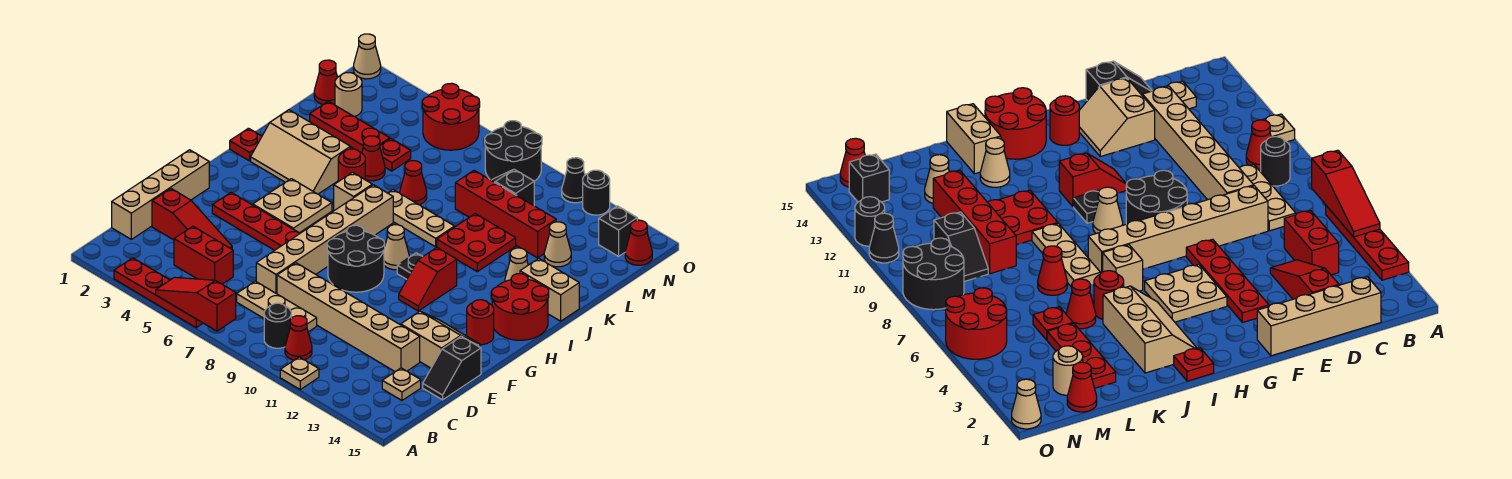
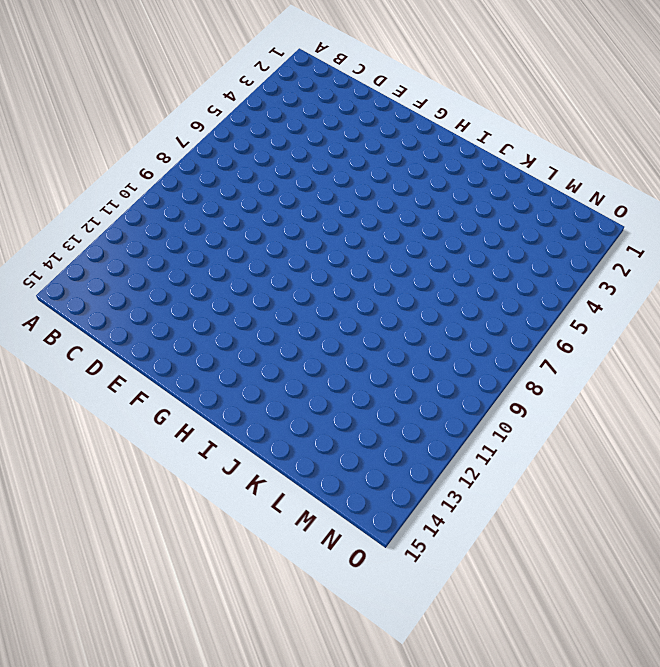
none -> red 1x4 plate [114,258,203,328]
none -> tan 1x1 plate [280,357,319,389]
none -> black 1x1 round brick [264,303,291,348]
none -> red 1x1 cone [285,316,312,360]

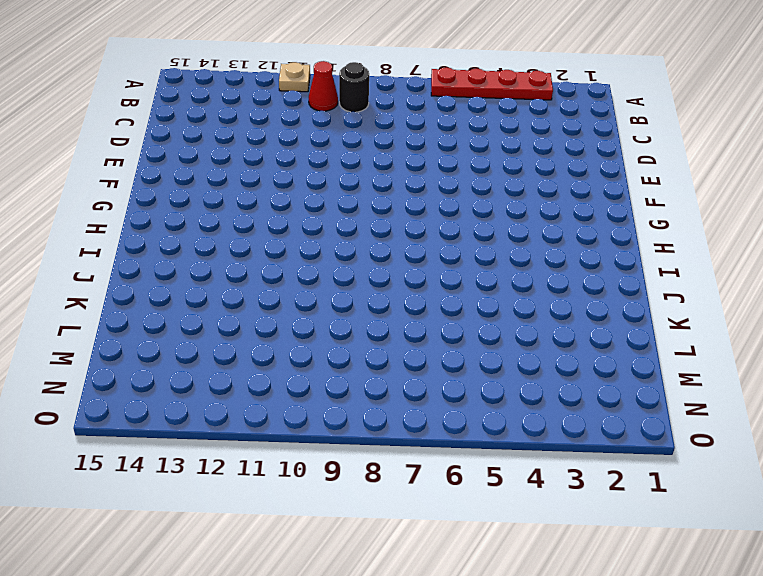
none -> tan 1x4 brick [112,150,209,239]
none -> red 1x2 brick [174,226,233,284]
none -> tan 1x3 plate [237,281,317,332]
none -> tan 1x1 plate [382,368,421,400]

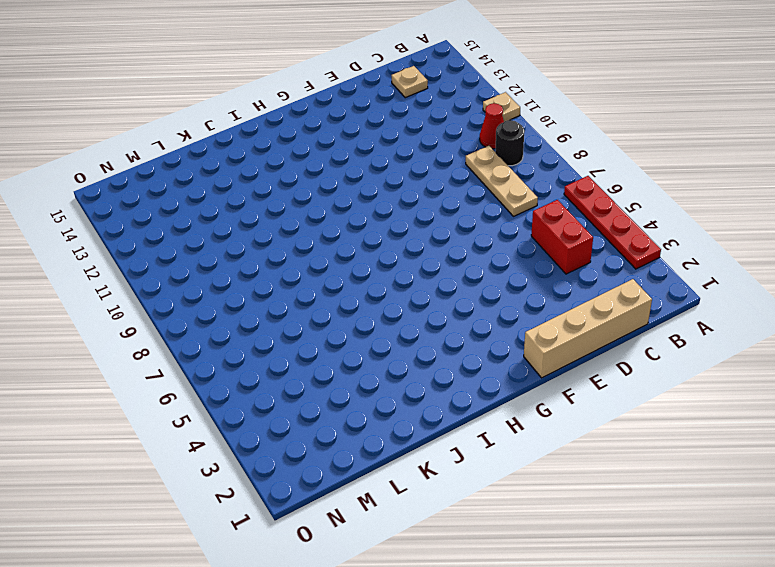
none -> red 1x3 slope [152,189,232,249]
none -> tan 1x6 brick [256,185,393,294]
none -> tan 1x6 brick [277,263,420,371]
none -> black 1x2 slope [423,336,481,400]

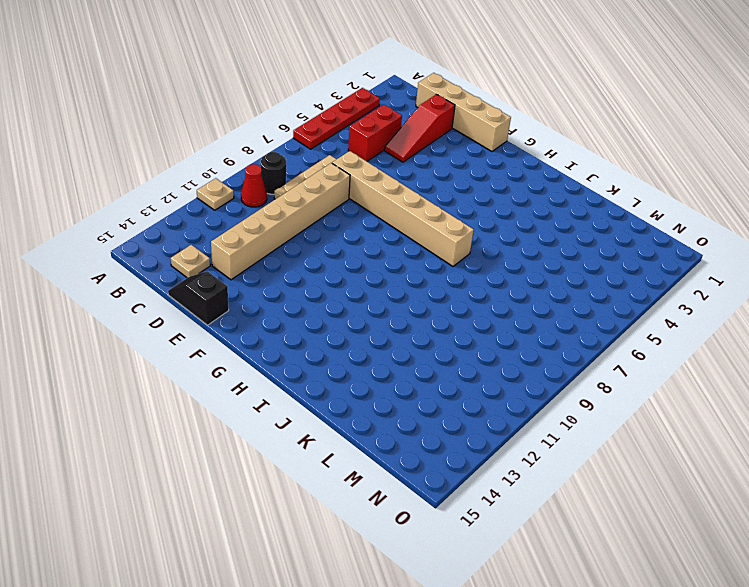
none -> tan 2x2 slope [401,311,480,368]
none -> red 1x4 plate [212,193,300,250]
none -> black 2x2 round brick [327,225,385,292]
none -> tan 2x2 plate [253,179,332,233]

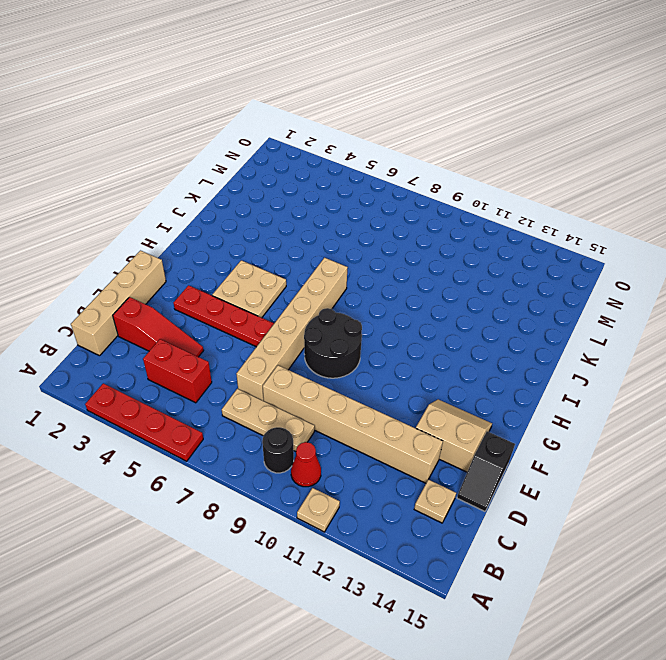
none -> red 1x2 slope [399,248,457,311]
none -> red 1x1 round brick [467,300,494,345]
none -> tan 1x1 cone [384,225,409,270]
none -> black 1x1 plate [397,253,423,279]

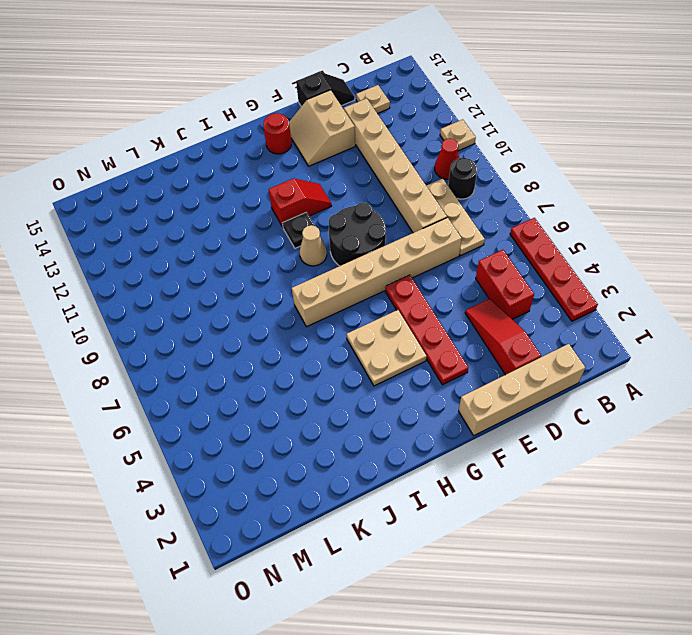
none -> red 2x2 round brick [492,274,549,340]
none -> red 1x1 plate [230,128,262,161]
none -> tan 2x3 slope [251,110,350,194]
none -> tan 1x1 brick [334,172,372,211]

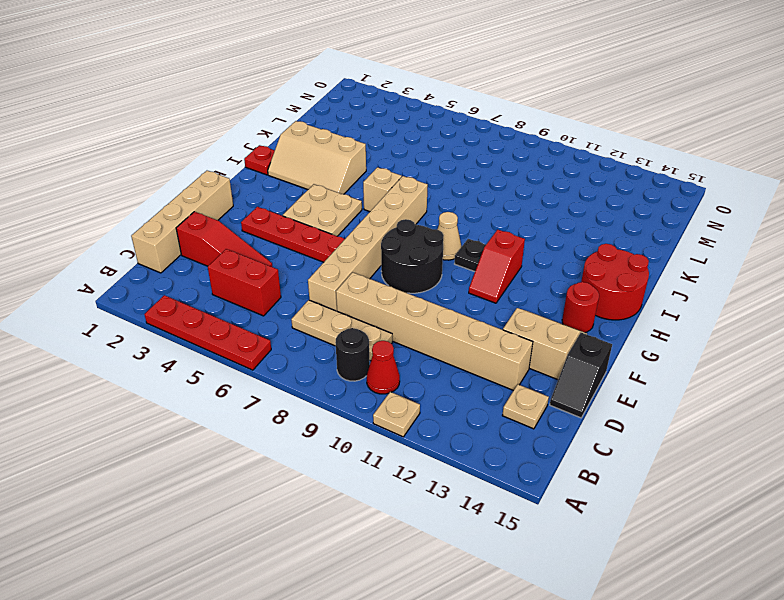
none -> red 1x1 round brick [338,149,365,182]
none -> tan 1x3 plate [388,190,455,247]
none -> red 2x2 plate [437,214,516,272]
none -> tan 1x1 cone [505,248,528,281]

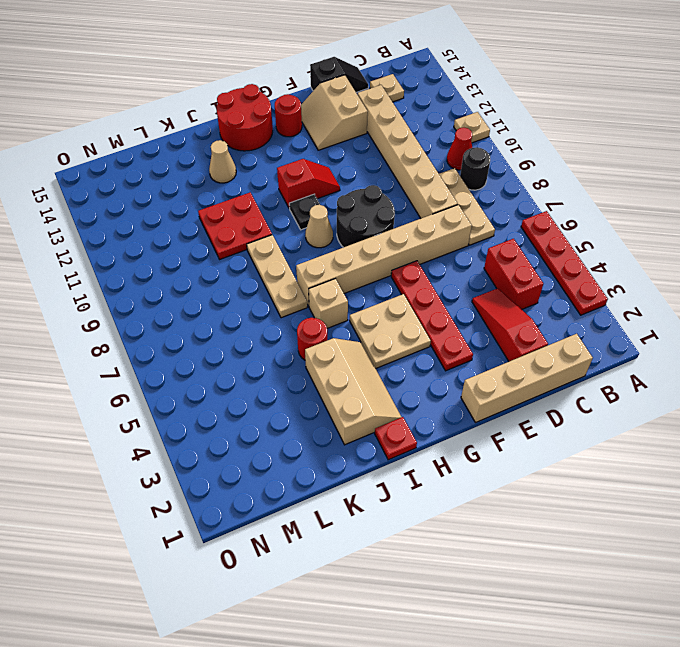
none -> tan 1x2 brick [520,259,579,321]
none -> red 1x1 cone [362,136,385,181]
none -> red 1x1 cone [400,161,427,205]
none -> red 1x3 plate [310,101,390,153]

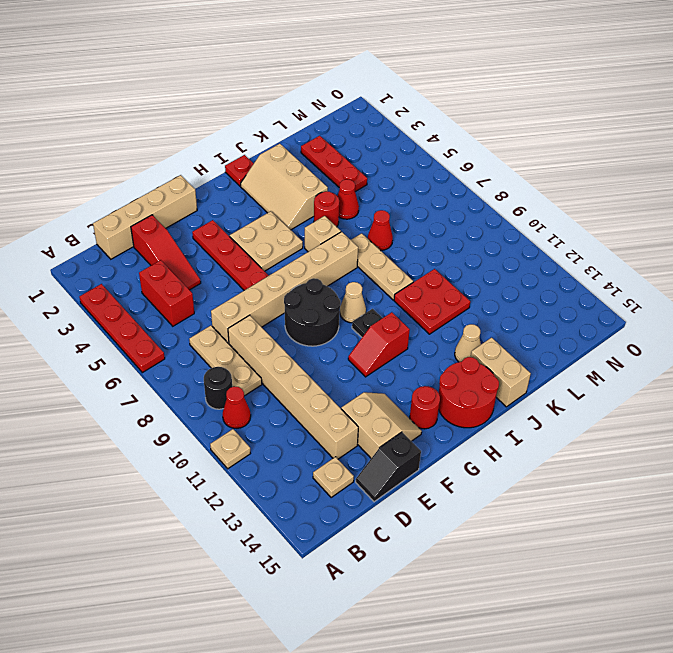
none -> red 1x1 plate [380,139,411,171]
none -> red 1x4 brick [455,170,556,258]
none -> tan 1x1 cone [544,222,571,267]
none -> red 1x1 cone [314,60,338,105]

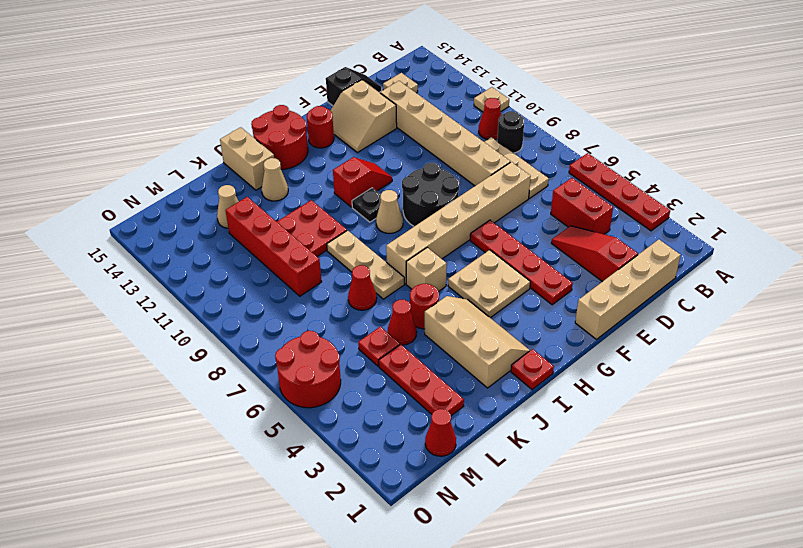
none -> tan 1x1 round brick [335,73,362,117]
none -> black 1x2 slope [491,169,534,206]
none -> black 2x2 round brick [485,121,542,181]
none -> black 1x1 brick [599,206,637,256]

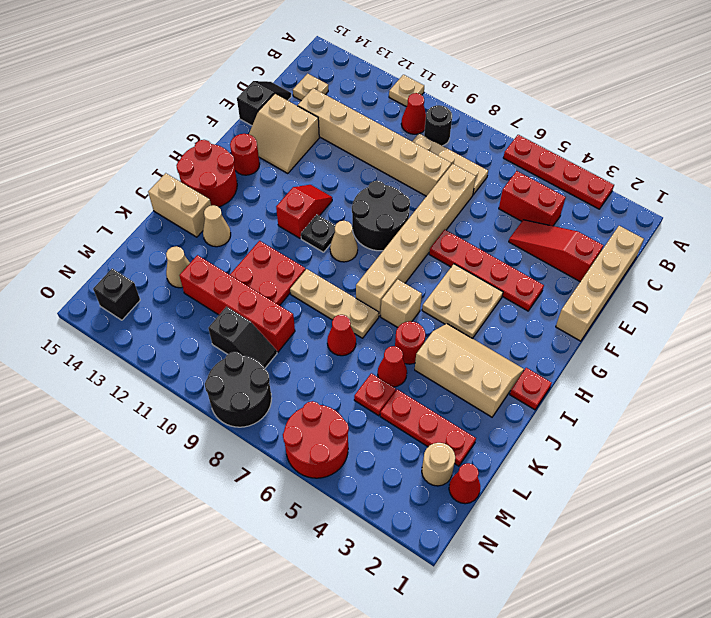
none -> red 1x1 cone [625,220,652,265]
none -> tan 1x1 cone [354,34,381,79]
none -> black 1x1 cone [562,158,585,203]
none -> black 1x1 round brick [583,170,610,215]

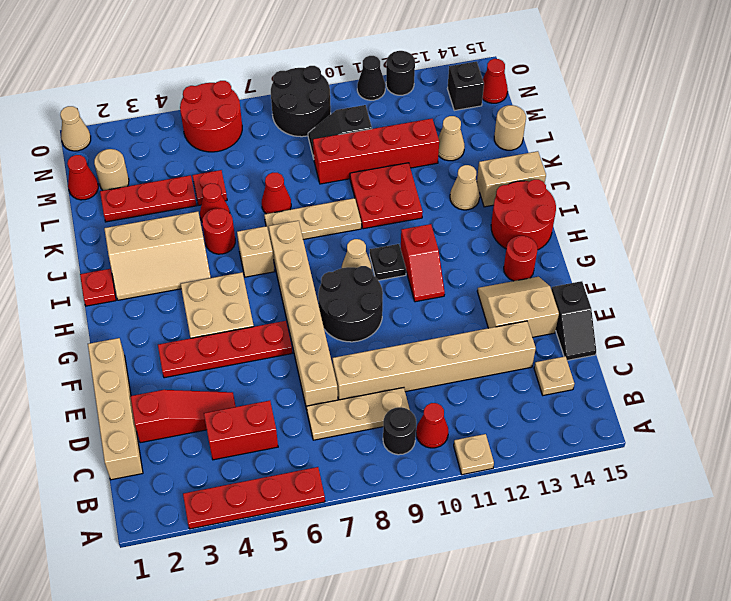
tan 1x1 round brick [494,105,526,150] -> none
none -> red 1x3 slope [156,277,236,331]

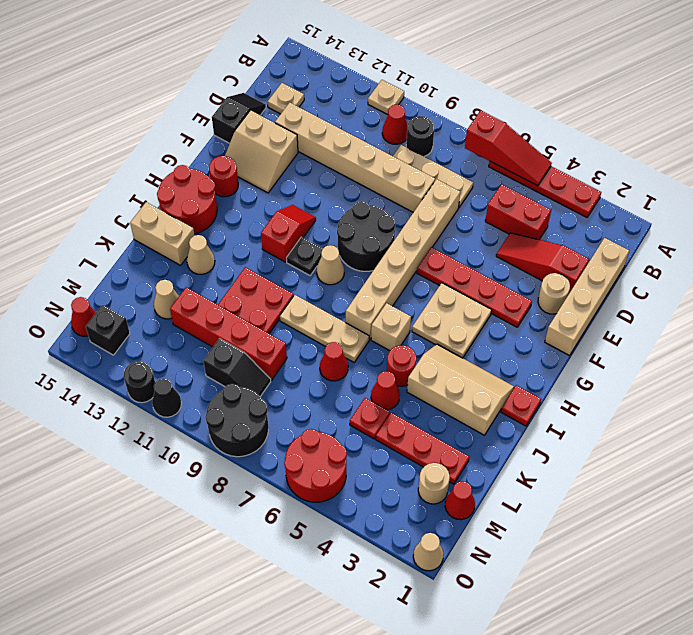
tan 1x1 round brick [538,273,570,314] -> none

